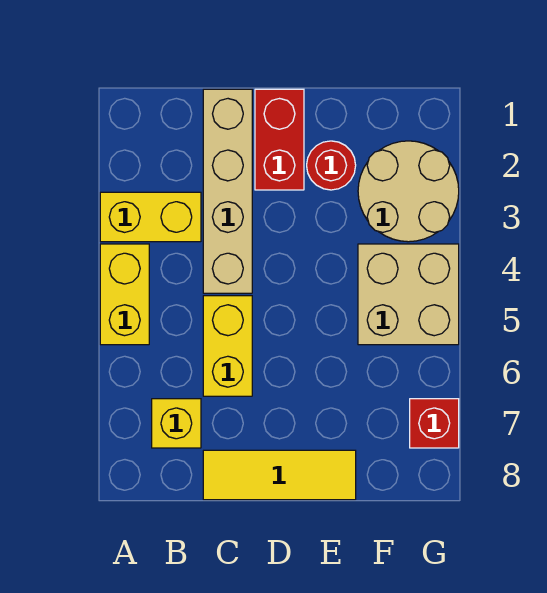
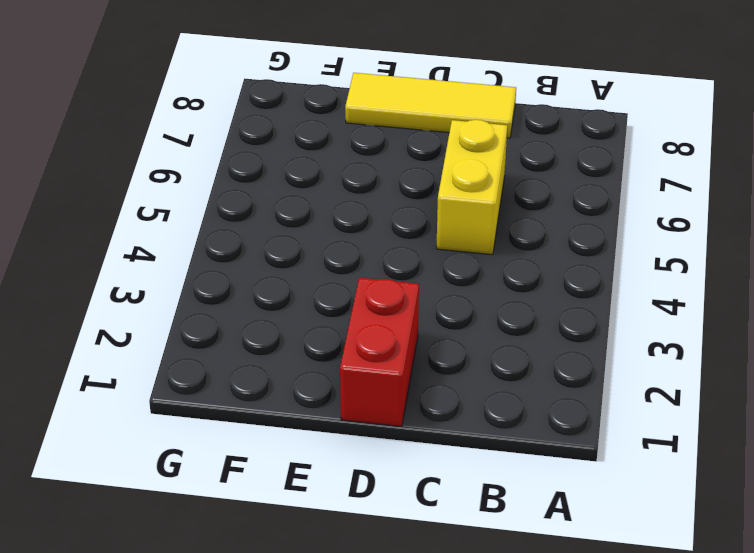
none -> yellow 1x2 brick [100,192,201,242]
none -> yellow 1x2 brick [100,244,149,345]

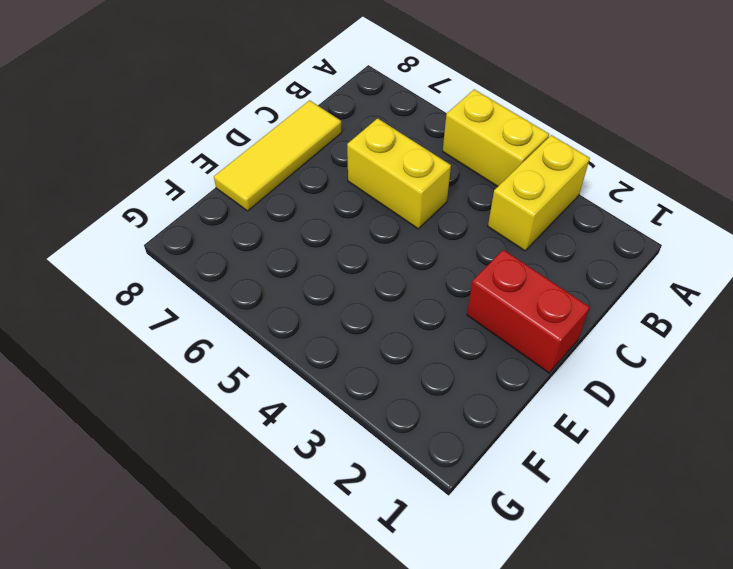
none -> yellow 1x1 brick [152,399,201,448]
none -> tan 1x4 brick [203,89,252,293]

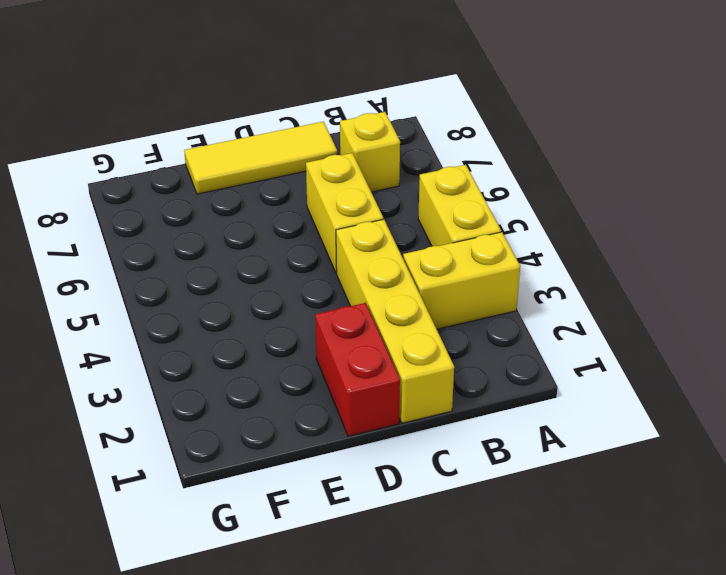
yellow 1x4 brick [336,219,454,423] -> tan 1x4 brick [203,89,252,293]
none -> red 1x1 round brick [307,141,356,190]
none -> tan 2x2 round brick [358,141,459,242]

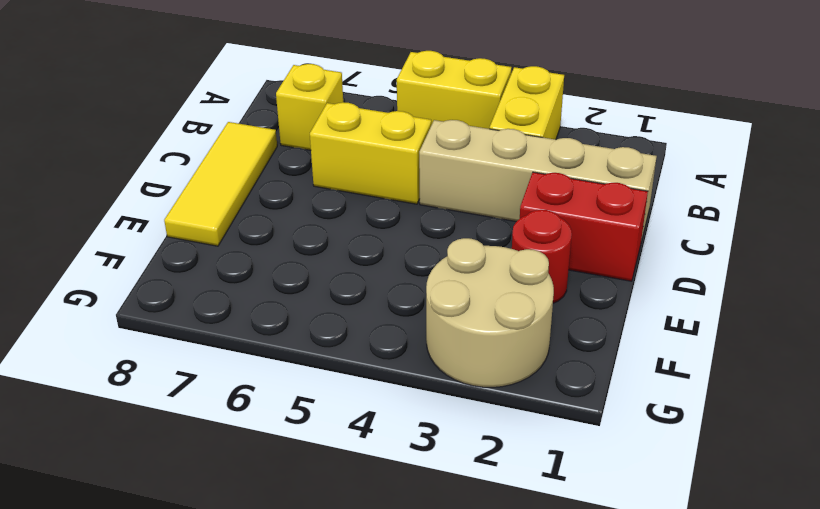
none -> tan 2x2 brick [358,244,459,345]
none -> red 1x1 brick [410,399,459,448]

